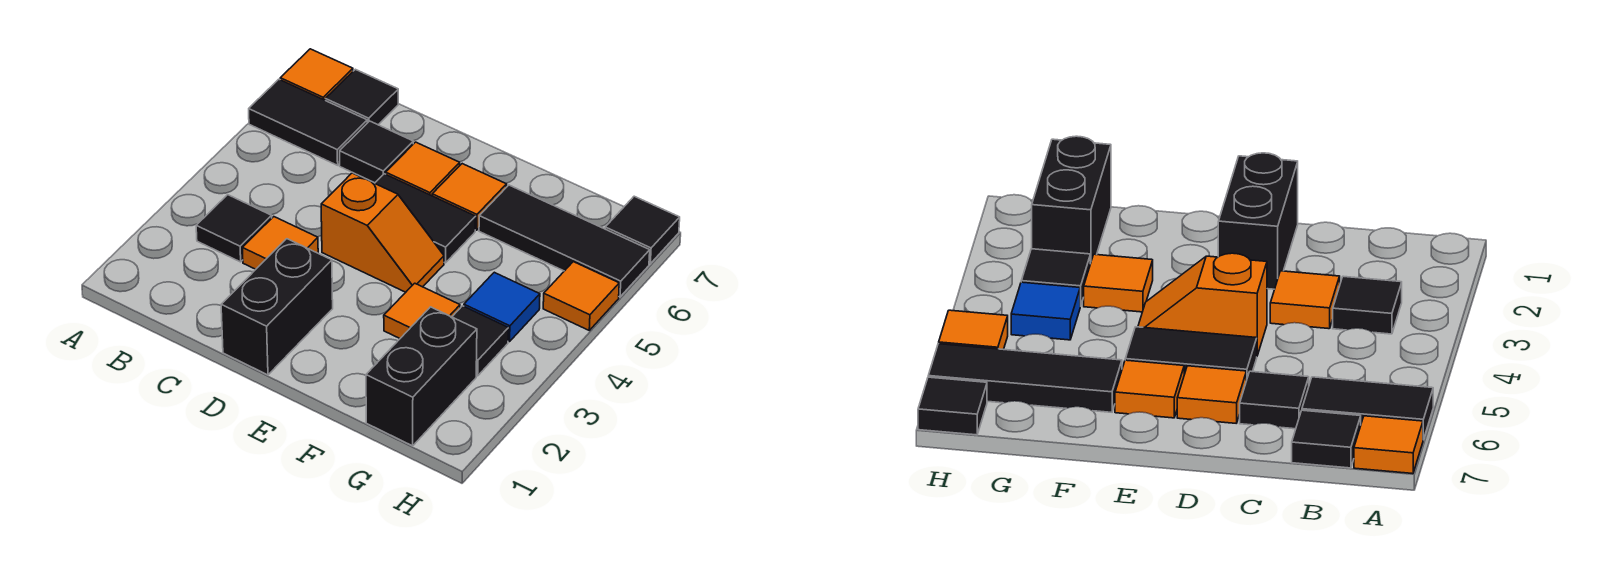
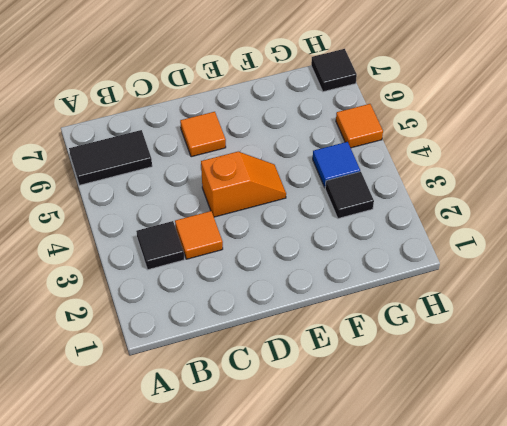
none -> orange 1x1 tile [280,49,353,100]
none -> black 1x1 tile [325,69,398,125]
none -> black 1x1 tile [340,121,413,183]

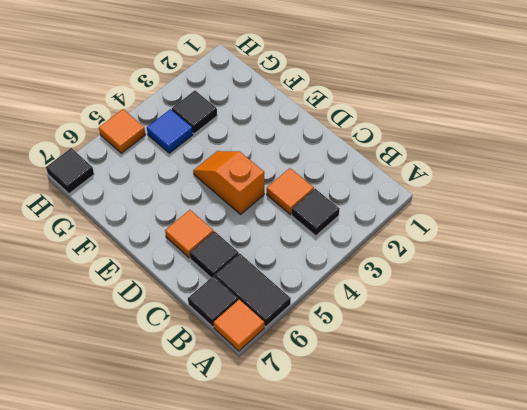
none -> black 1x2 brick [221,239,333,375]
none -> black 1x2 tile [375,174,476,263]
none -> orange 1x1 tile [432,164,507,230]

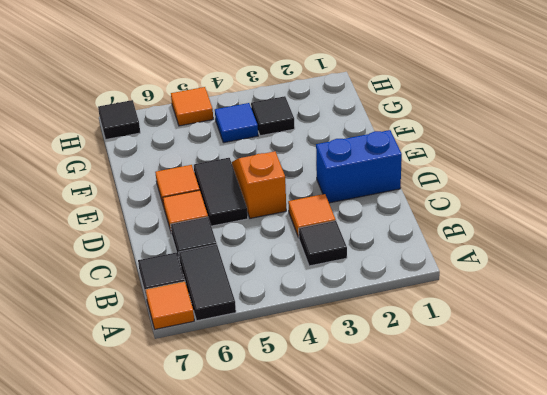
blue 1x2 brick [316,130,402,203] -> black 1x2 brick [221,239,333,375]
none -> orange 1x1 tile [384,283,460,338]
none -> black 1x3 tile [479,185,650,297]
none -> black 1x2 brick [366,307,477,446]

